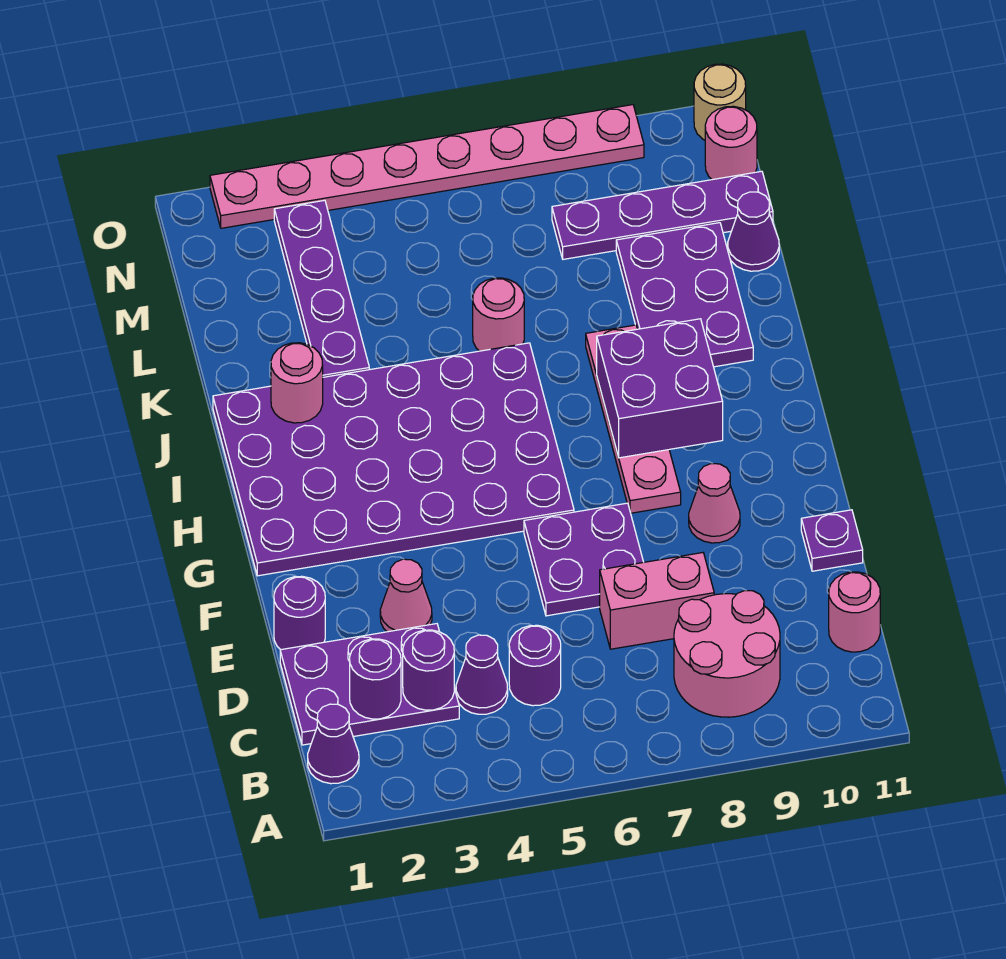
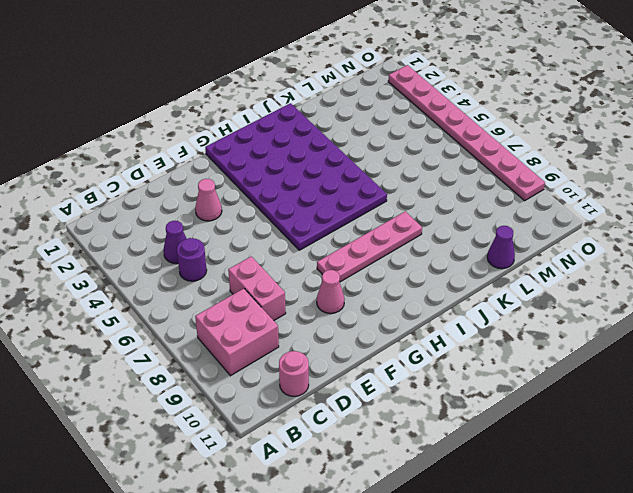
pink 2x2 brick [195,289,279,376] -> pink 2x2 round brick [674,591,780,717]
none -> purple 1x1 cone [308,704,359,784]
none -> purple 2x3 plate [280,624,459,745]
none -> purple 1x1 round brick [274,576,325,650]

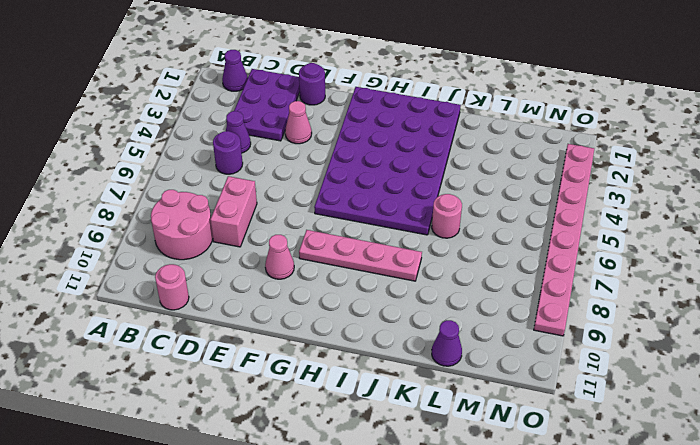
none -> purple 2x2 plate [524,503,643,616]
none -> purple 1x1 plate [801,510,863,571]
none -> purple 2x3 plate [616,223,753,367]

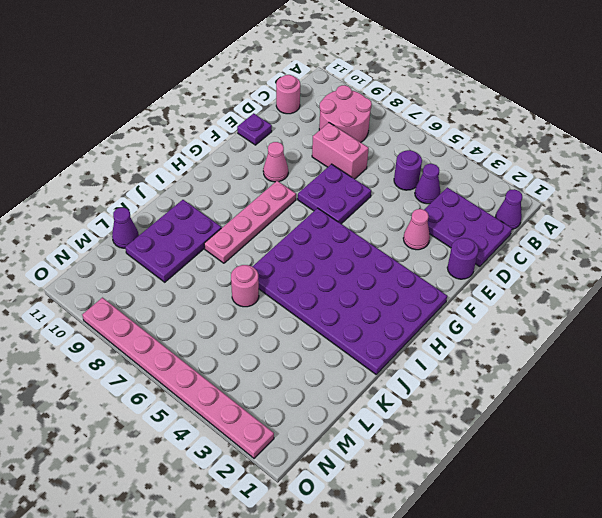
none -> purple 1x4 plate [274,200,369,377]
none -> purple 1x4 plate [552,171,773,259]
none -> pink 1x1 round brick [705,106,757,180]

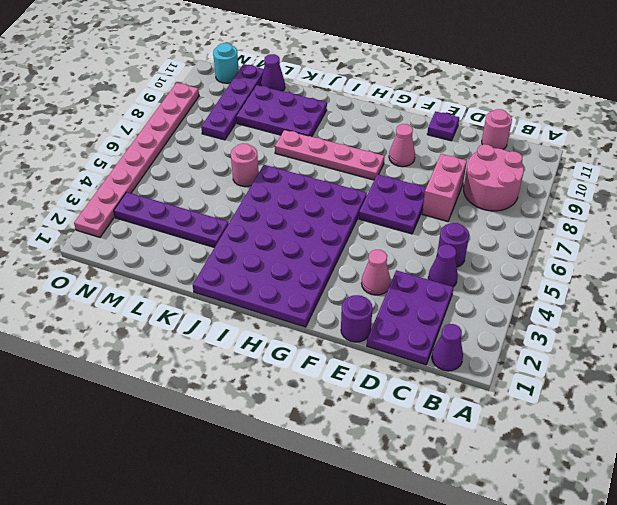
cyan 1x1 round brick [213,43,239,83] -> pink 1x1 round brick [705,106,757,180]
none -> tan 1x1 round brick [694,64,746,140]
none -> purple 1x1 round brick [350,639,401,719]
none -> purple 1x1 round brick [403,630,454,710]

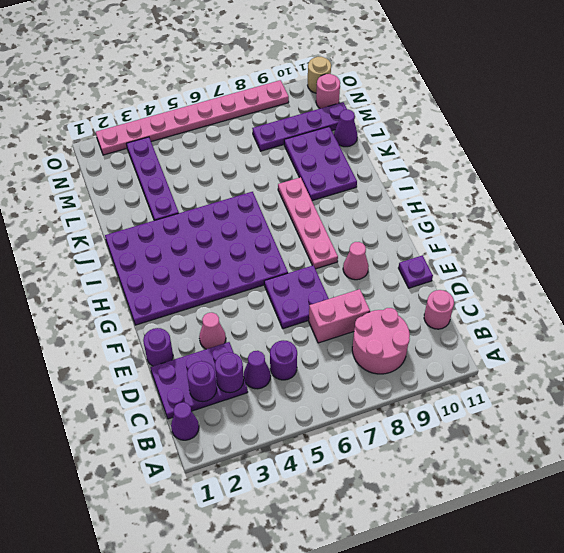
none -> pink 1x1 round brick [473,278,524,351]
none -> purple 2x2 brick [597,319,723,458]
none -> pink 1x1 round brick [271,343,323,423]

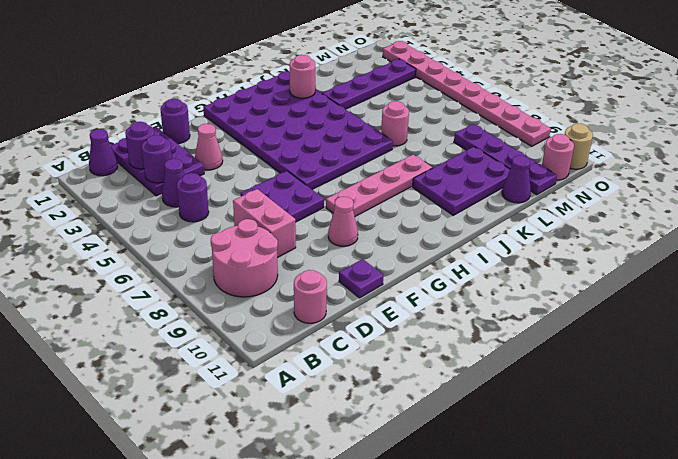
none -> purple 2x2 brick [597,319,723,458]

